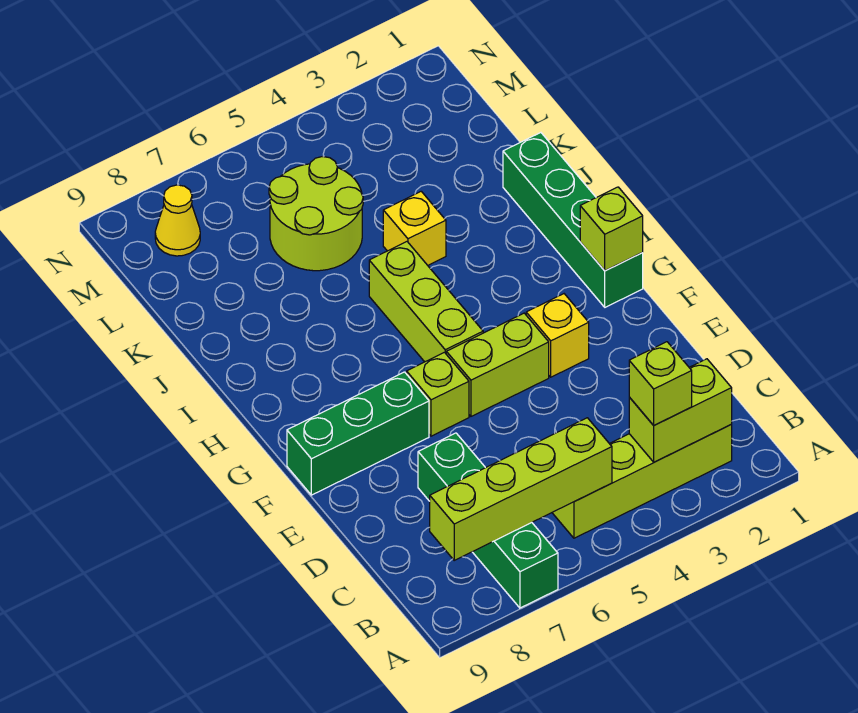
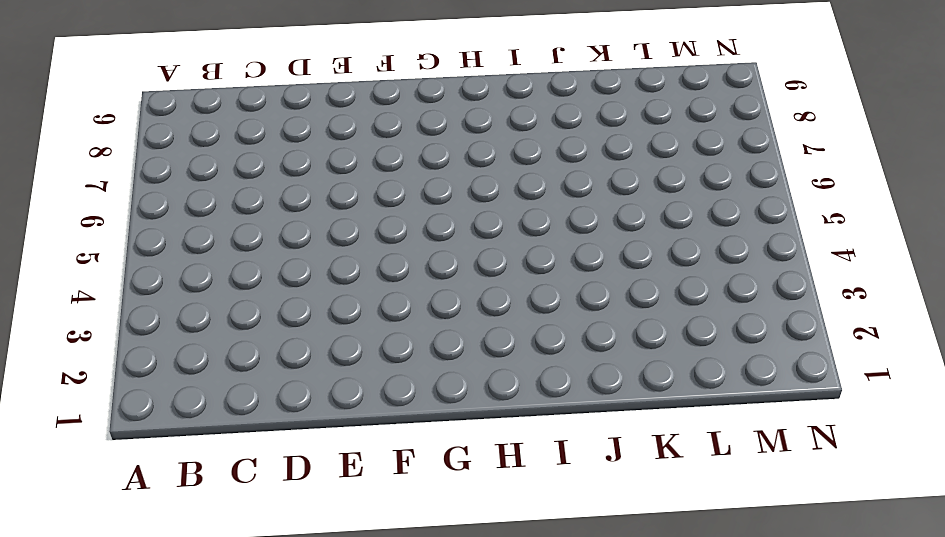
none -> green 1x4 brick [418,433,558,608]
none -> lime 1x4 brick [552,425,732,538]
none -> yellow 1x1 brick [526,294,589,377]

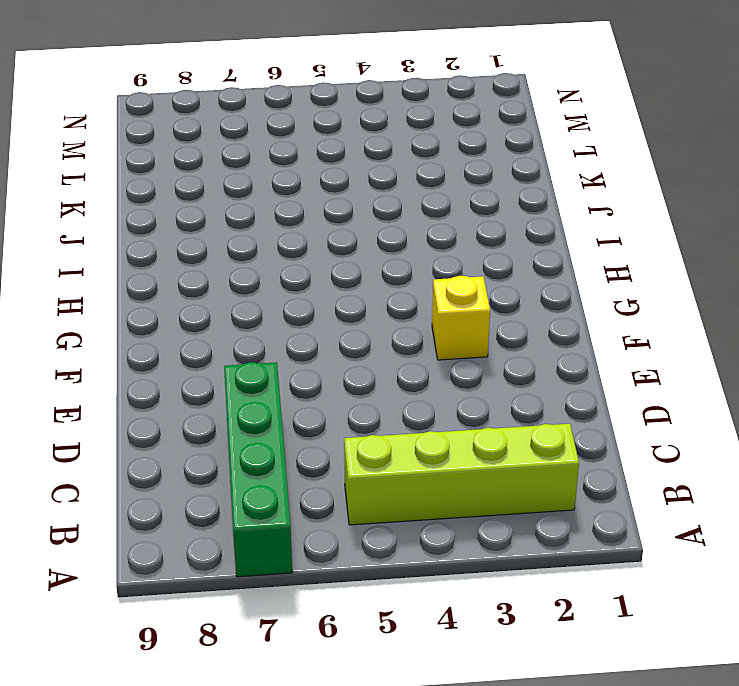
none -> lime 1x2 brick [446,313,549,416]
none -> lime 1x1 brick [407,352,469,436]
none -> green 1x3 brick [287,372,429,495]

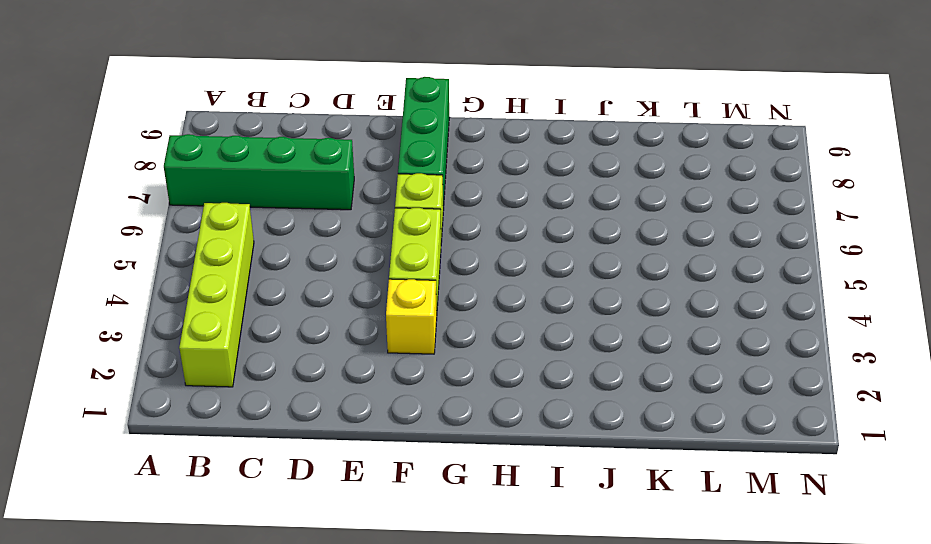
none -> green 1x4 brick [503,133,643,307]
none -> lime 1x3 brick [369,242,483,362]
none -> yellow 1x1 brick [383,191,446,265]

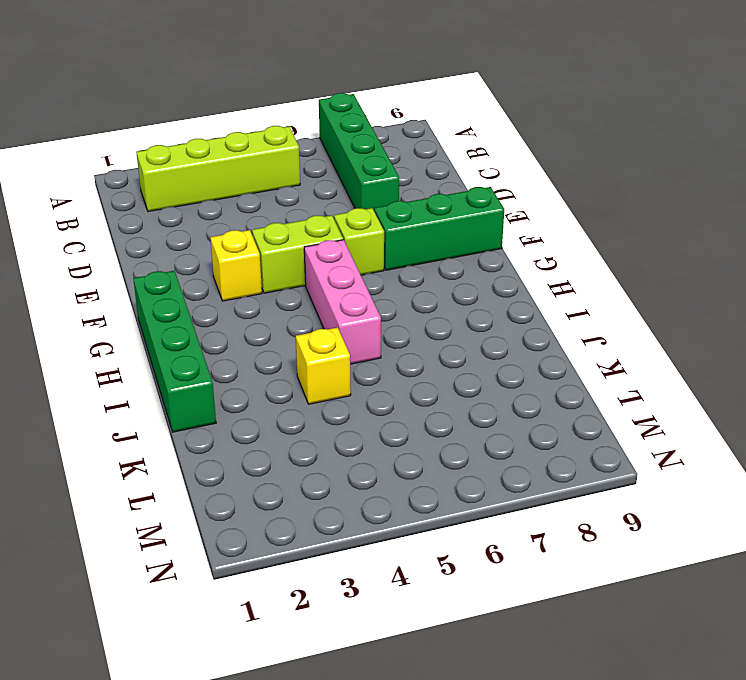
pink 1x3 brick [304,240,381,364] -> lime 1x3 brick [369,242,483,362]
none -> lime 2x2 round brick [269,157,363,271]
none -> yellow 1x1 cone [155,185,200,256]
none -> lime 1x2 brick [629,359,732,462]

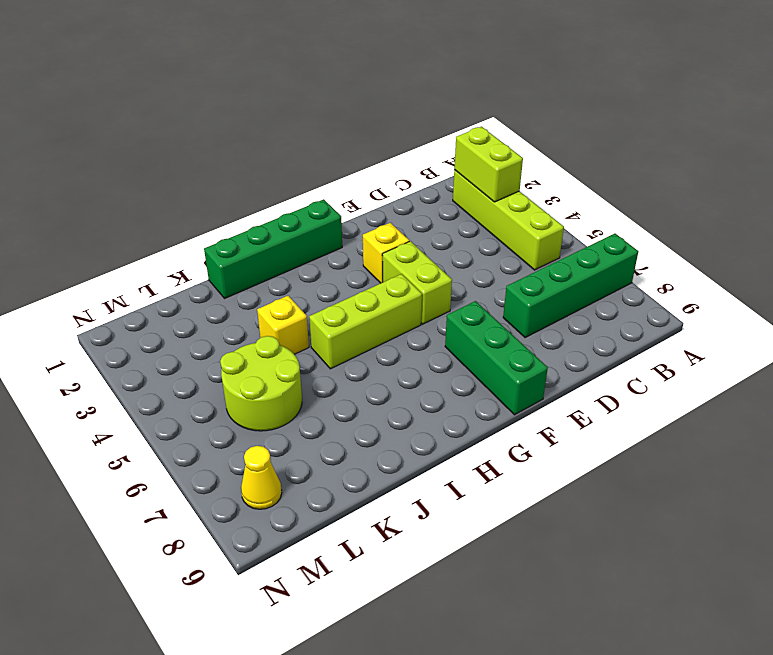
none -> lime 1x1 brick [407,352,469,436]
none -> lime 1x4 brick [430,418,612,560]
none -> lime 1x1 brick [580,187,643,271]

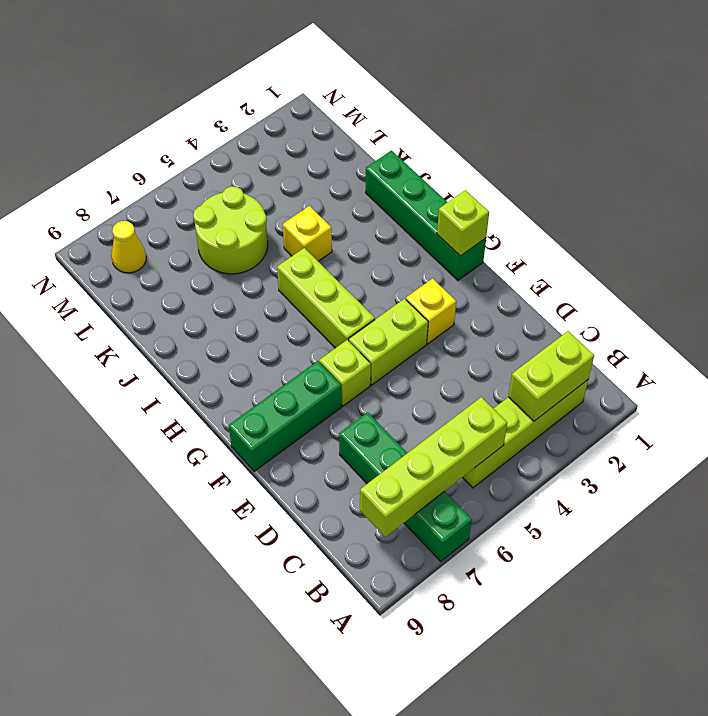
none -> lime 1x1 brick [629,342,692,425]

